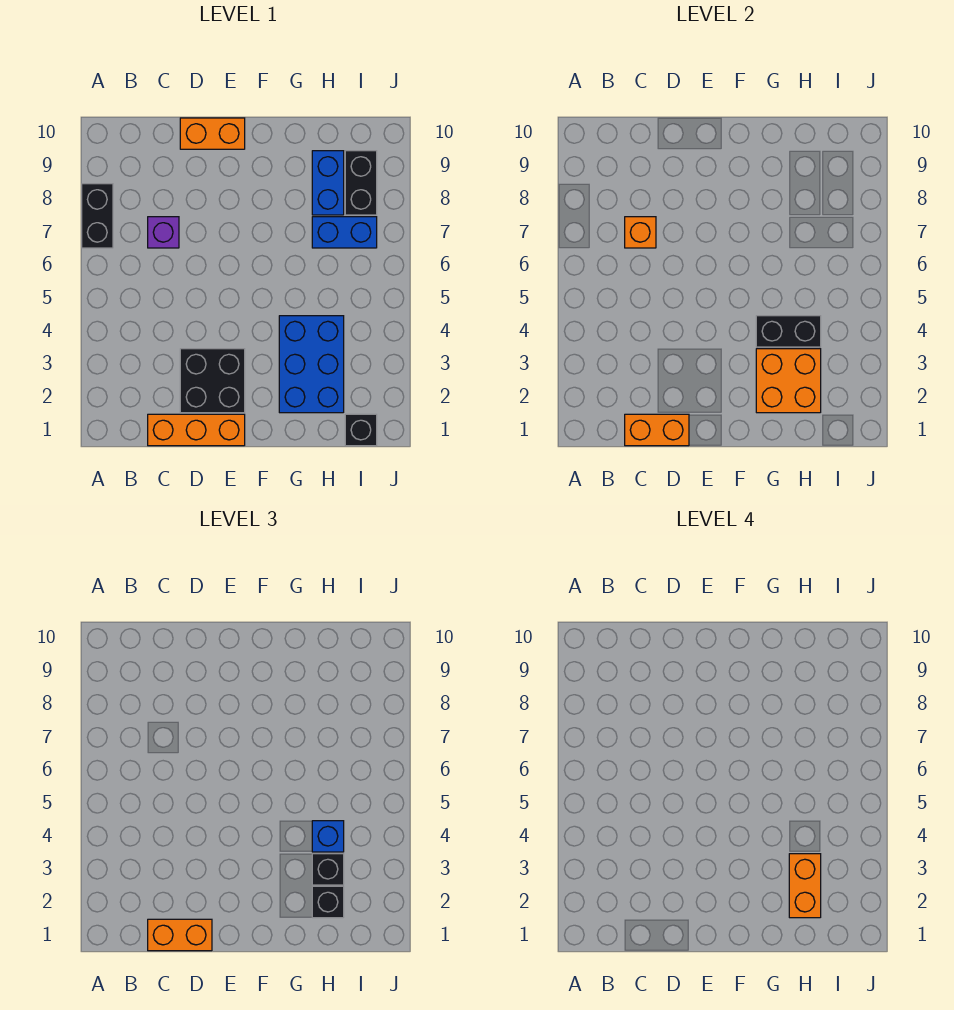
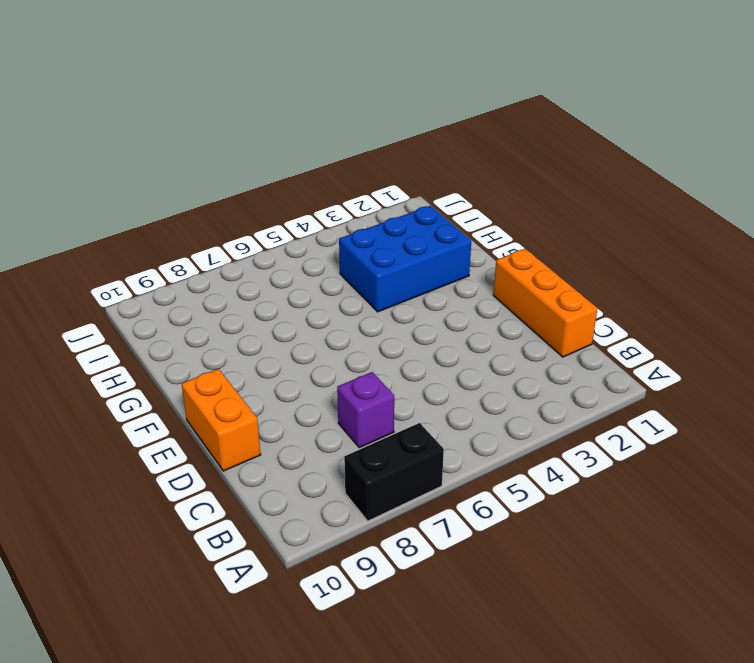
none -> black 2x2 brick [180,349,245,413]
none -> blue 1x2 brick [312,217,377,248]
none -> blue 1x2 brick [312,151,344,215]

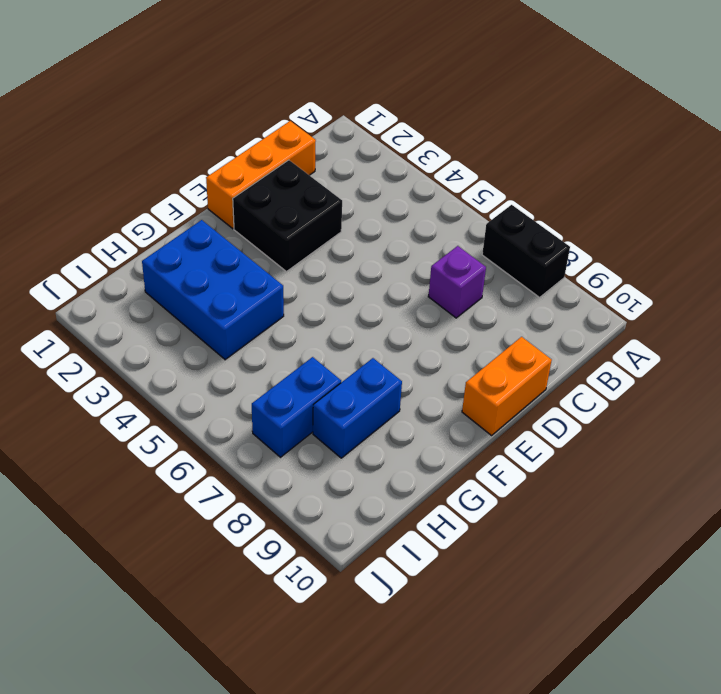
blue 1x2 brick [313,358,402,458] -> blue 1x2 brick turned to [312,151,344,215]
none -> black 1x1 brick [345,414,377,446]
none -> black 1x2 brick [345,151,377,215]
none -> orange 1x2 brick [625,414,689,446]

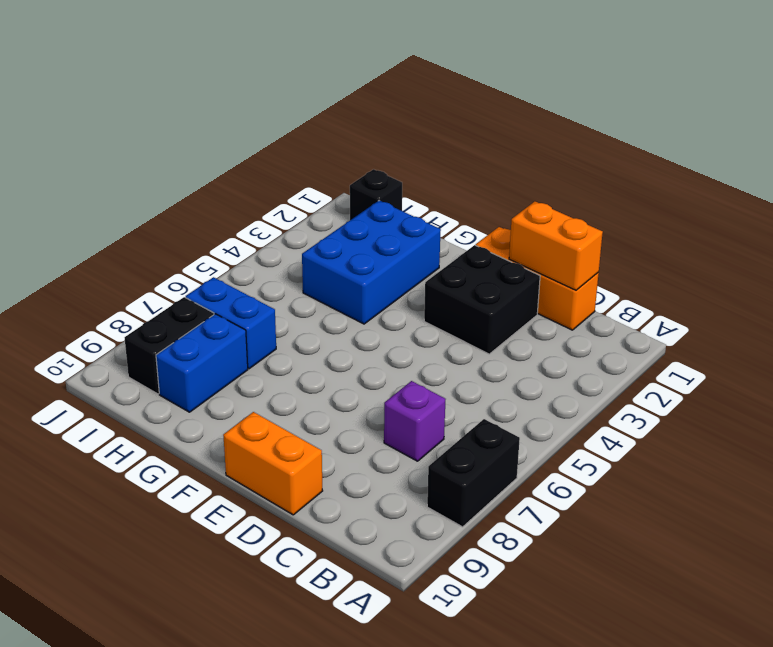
none -> orange 1x1 brick [625,217,656,248]
none -> orange 2x2 brick [756,349,821,413]
none -> black 1x2 brick [756,316,821,347]

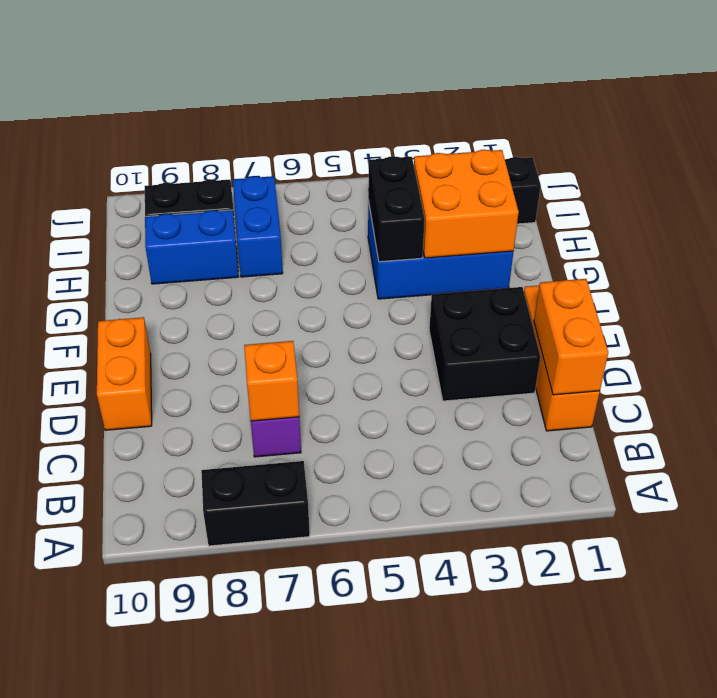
none -> orange 1x2 brick [148,919,212,951]
none -> black 1x1 brick [312,886,344,918]
none -> black 1x1 brick [312,854,344,885]

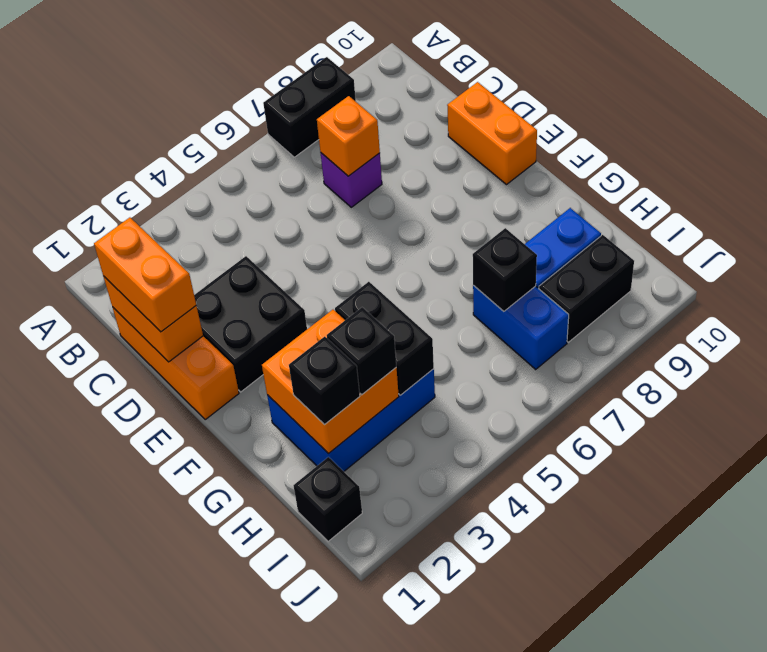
black 1x1 brick [473,228,537,311] -> none
none -> blue 1x1 brick [312,821,344,852]
none -> orange 1x2 brick [789,854,821,918]

